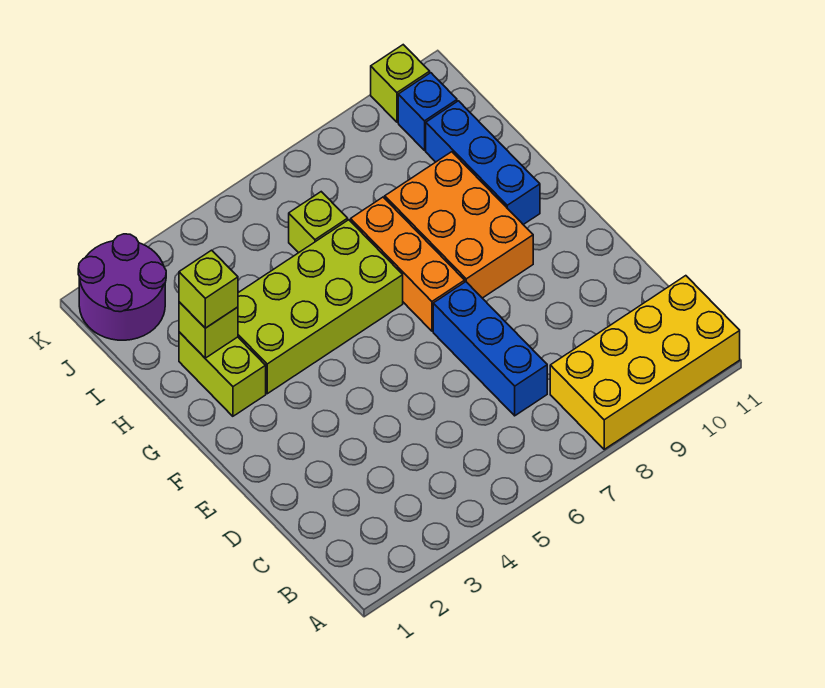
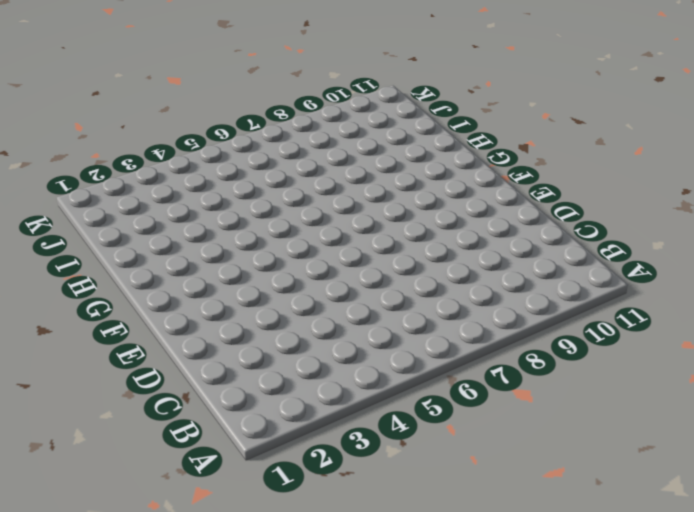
none -> yellow 2x4 brick [550,276,740,449]
none -> blue 1x3 brick [433,282,547,416]
none -> orange 1x3 brick [351,197,465,331]

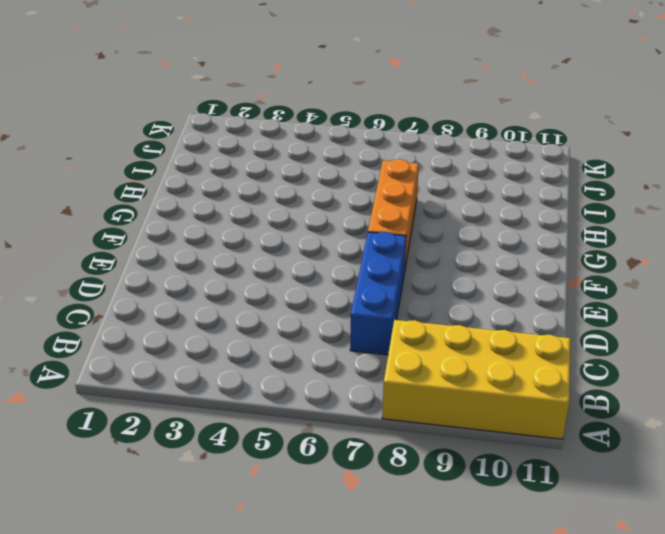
none -> orange 2x3 brick [385,152,533,298]
none -> lime 1x2 brick [179,332,266,416]
none -> lime 2x4 brick [238,220,403,394]

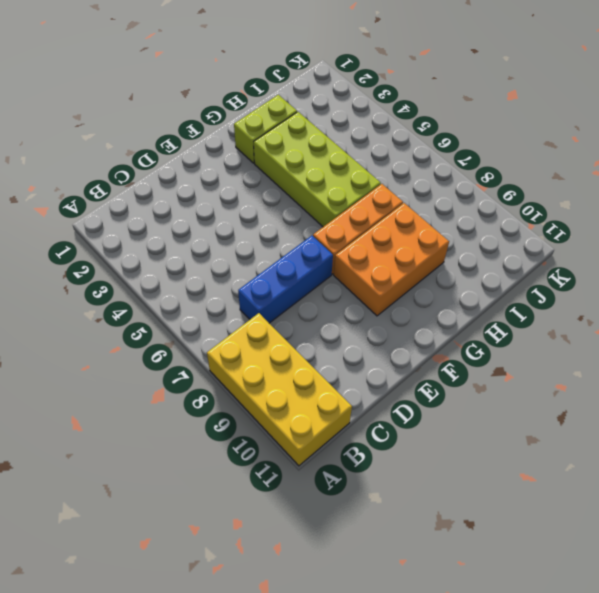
none -> blue 1x3 brick [426,101,540,225]
none -> lime 1x1 brick [289,192,348,253]
none -> purple 2x2 round brick [78,234,166,340]

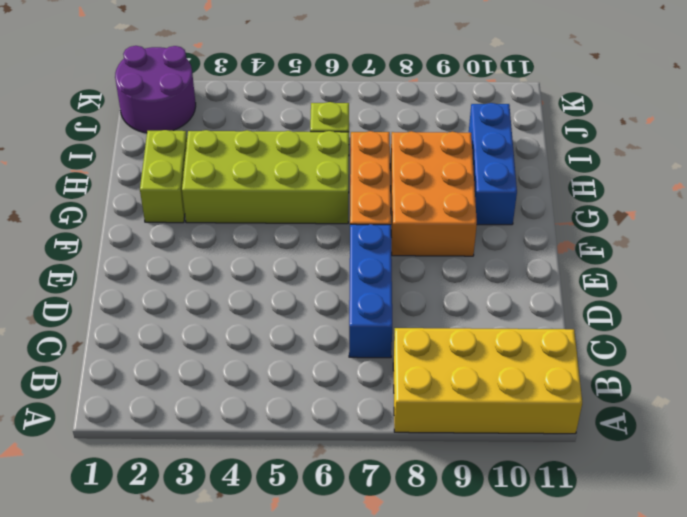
none -> blue 1x1 brick [398,73,457,150]
none -> lime 1x1 brick [371,45,430,122]
none -> lime 1x1 brick [179,302,238,358]

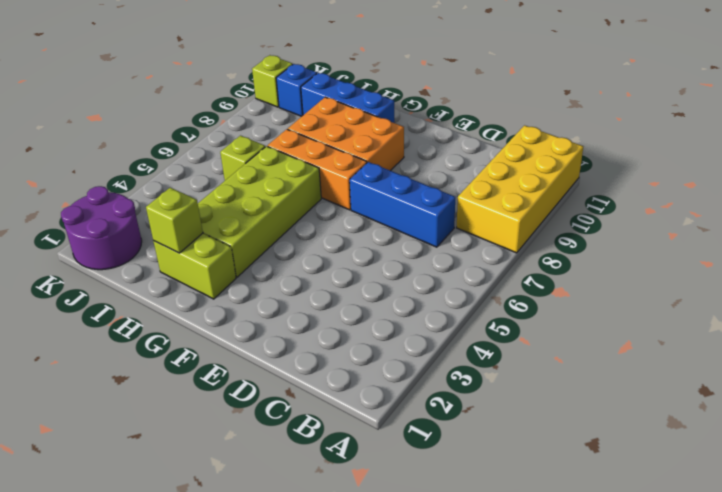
none -> lime 1x1 brick [179,250,238,328]

